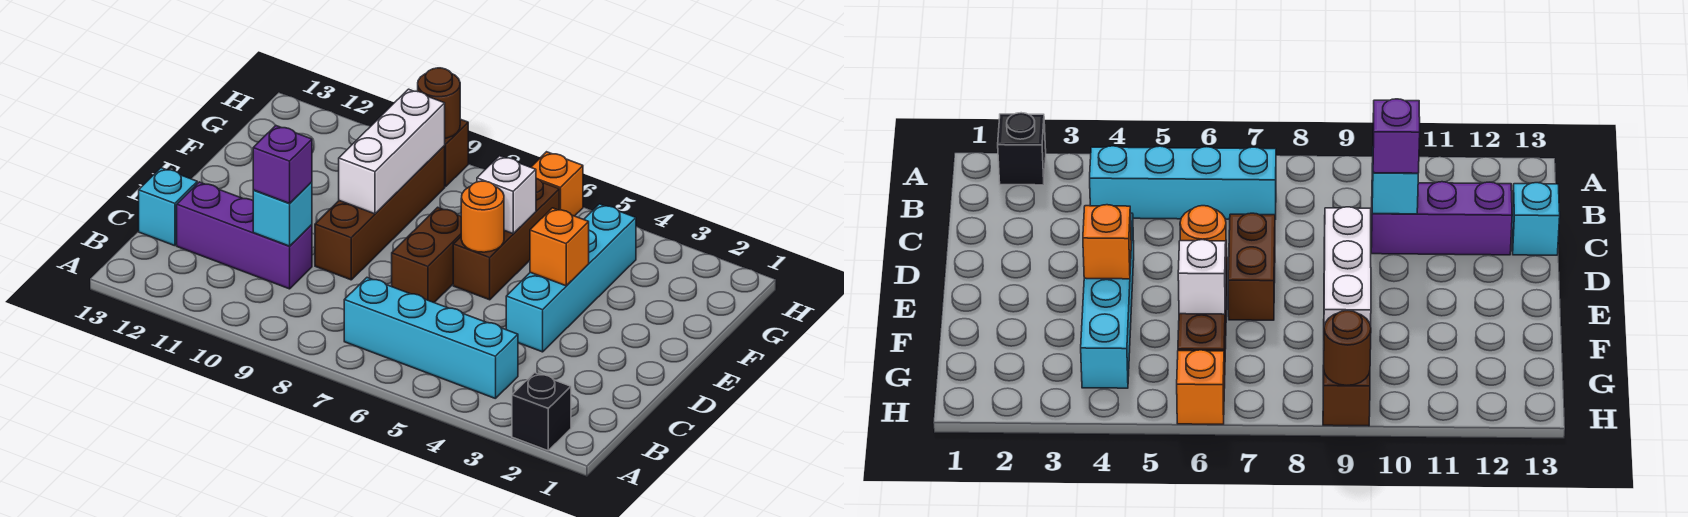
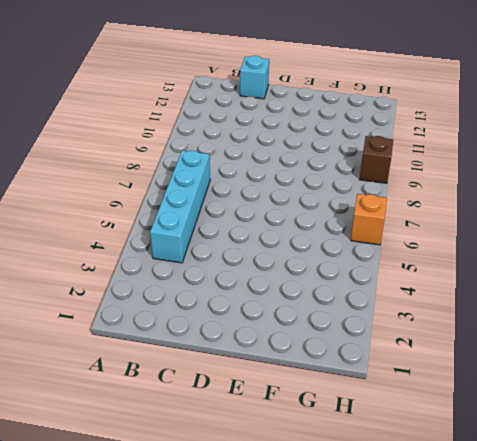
none -> black 1x1 brick [512,373,571,451]
none -> purple 1x3 brick [177,182,312,289]
none -> cyan 1x4 brick [506,204,636,352]

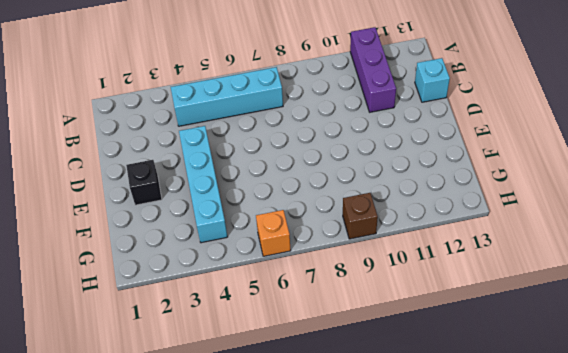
purple 1x3 brick [350,27,396,112] -> purple 1x3 brick turned to [177,182,312,289]
black 1x1 brick [126,160,162,205] -> black 1x1 brick moved to [512,373,571,451]
none -> brown 1x2 brick [392,207,461,302]
none -> brown 1x4 brick [315,146,445,280]
none -> brown 1x3 brick [453,178,559,300]

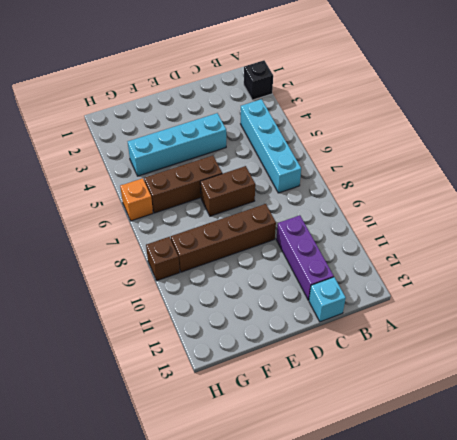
none -> cyan 1x1 brick [253,182,312,246]
none -> orange 1x1 brick [530,208,589,286]
none -> orange 1x1 round brick [461,181,504,252]

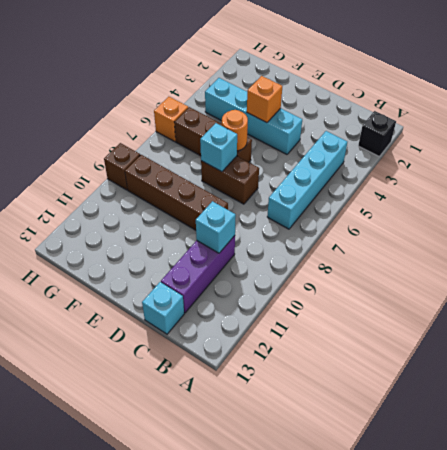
cyan 1x1 brick [200,123,237,172] -> none
none -> white 1x3 brick [339,89,445,214]
none -> white 1x1 brick [477,156,536,234]
none -> brown 1x1 round brick [418,68,460,138]

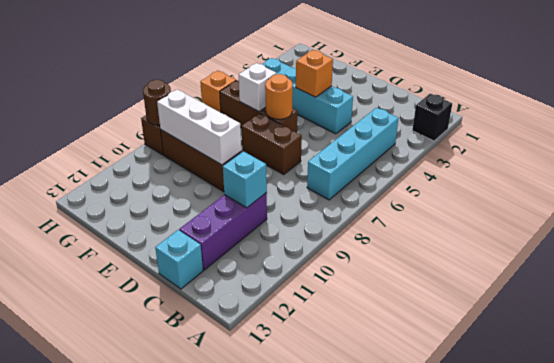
none -> purple 1x1 brick [253,126,312,203]

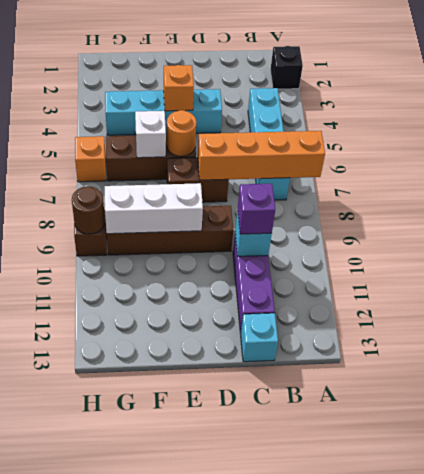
orange 1x4 brick [198,131,325,180] -> none

